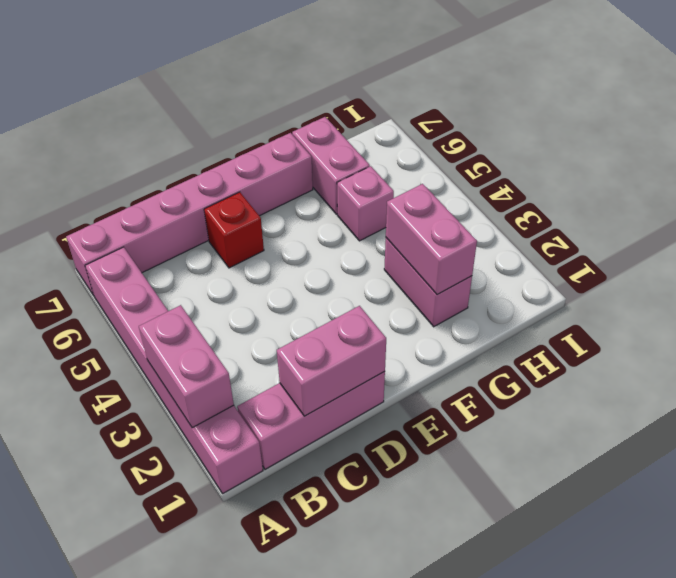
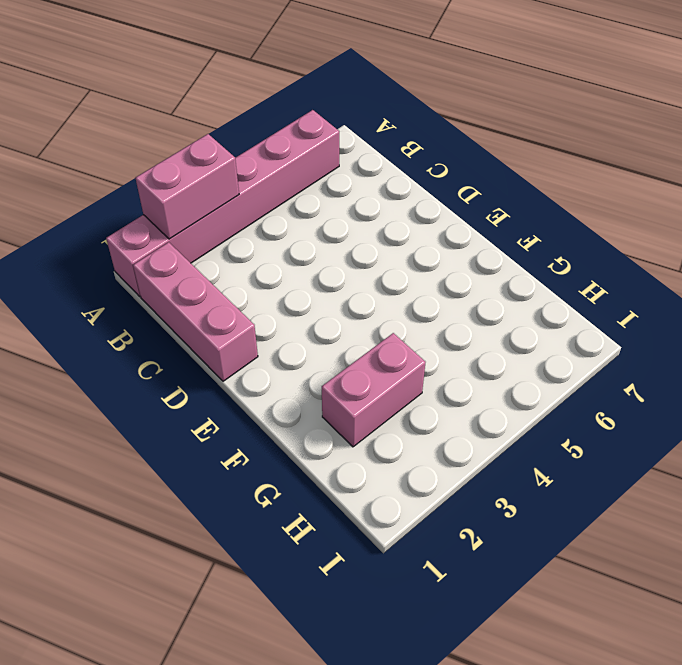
none -> pink 1x6 brick [66,133,313,295]
none -> red 1x1 brick [204,192,264,268]

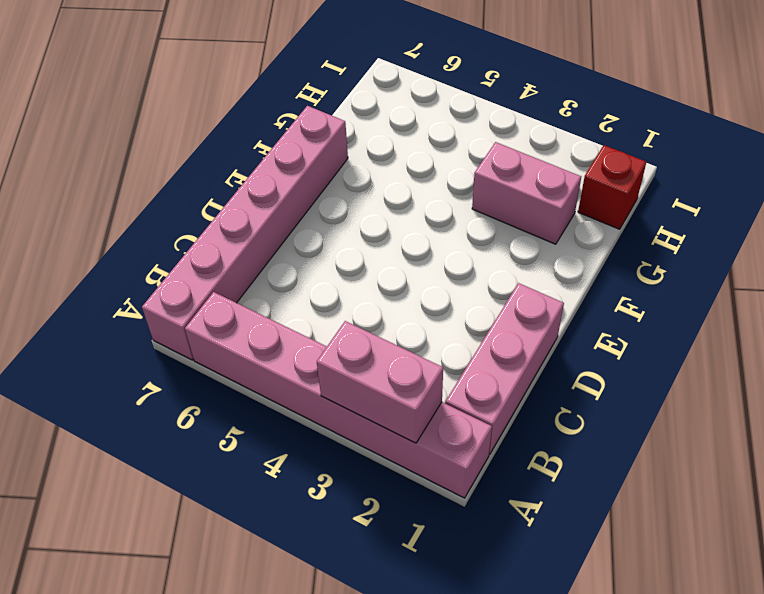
red 1x1 brick [578,145,646,229] -> red 1x1 brick moved to [204,192,264,268]
none -> pink 1x1 brick [337,166,394,241]
none -> pink 1x2 brick [292,117,370,214]

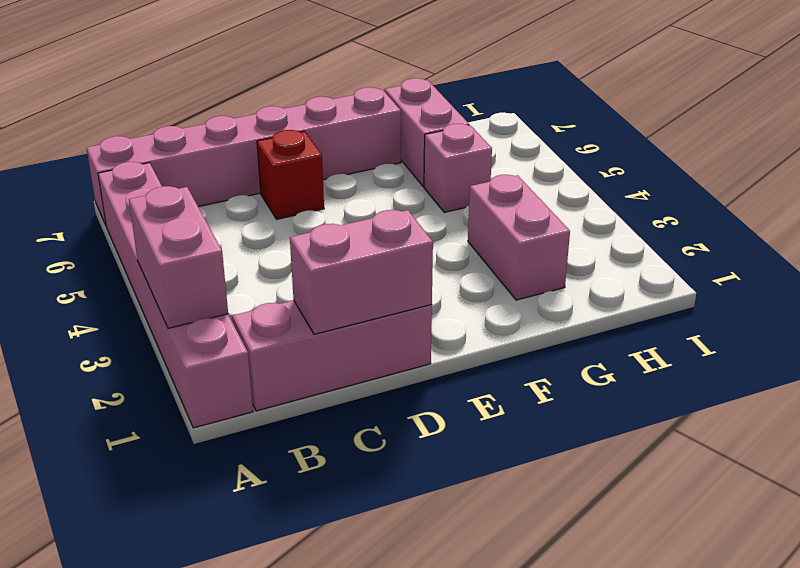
none -> pink 1x2 brick [386,184,477,295]

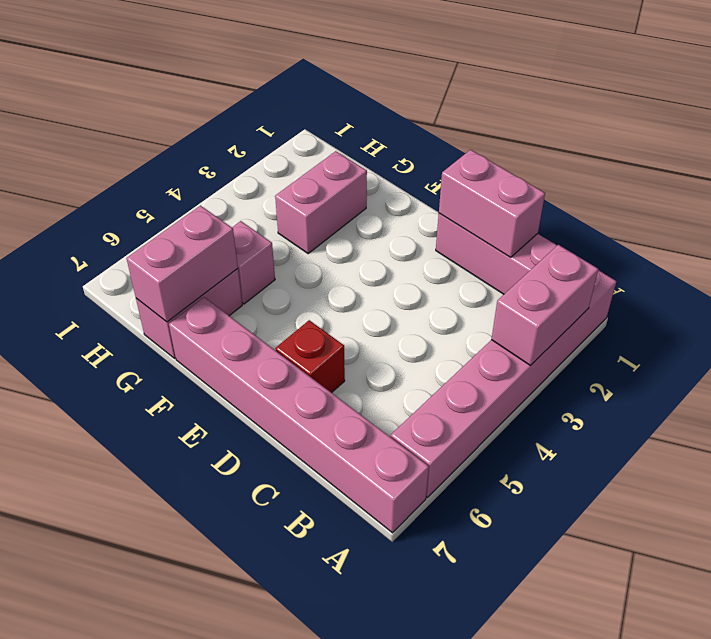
pink 1x2 brick [127,206,238,322] -> pink 1x2 brick moved to [386,184,477,295]

